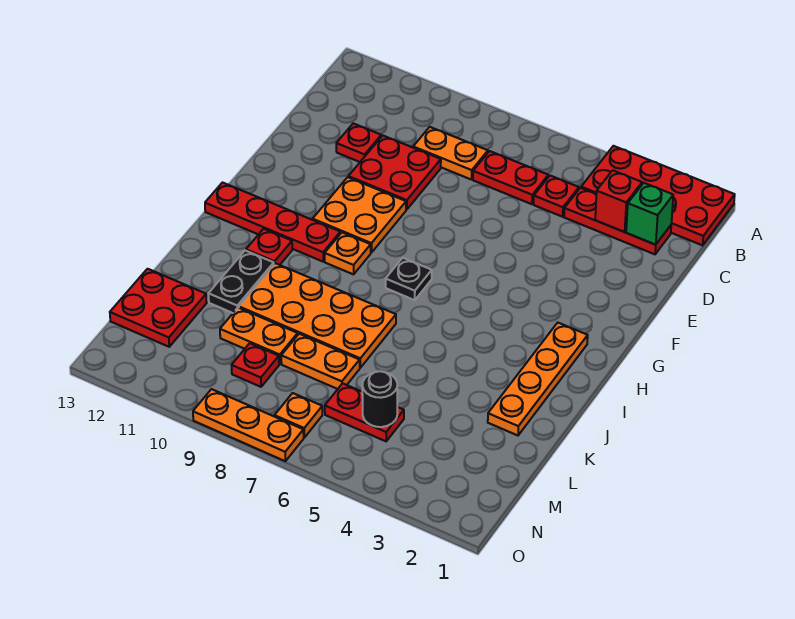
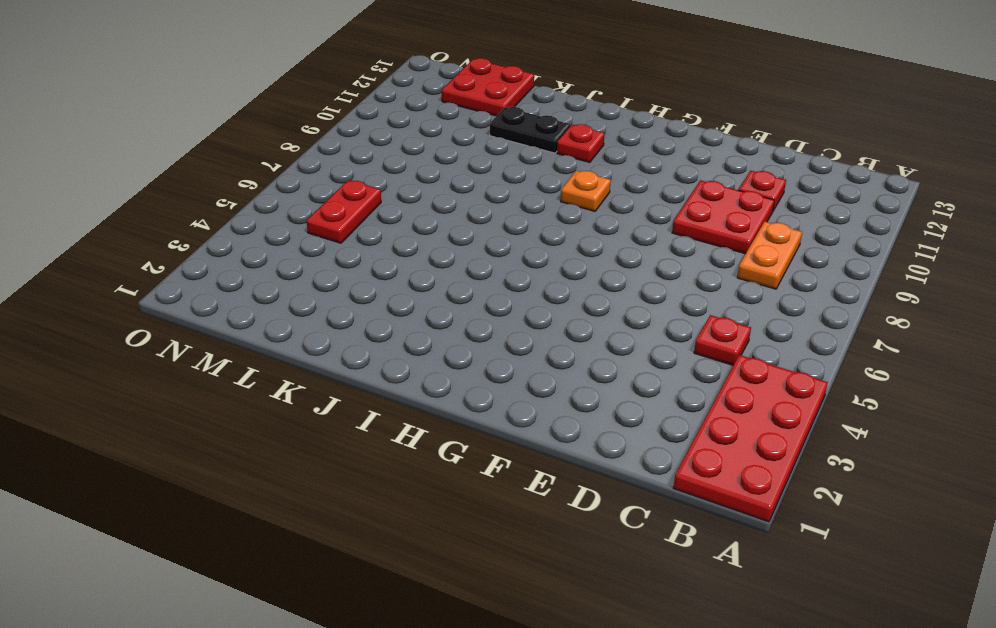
none -> red 1x3 plate [564,188,671,254]
none -> red 1x2 plate [473,151,548,204]
none -> orange 2x2 plate [313,177,406,253]

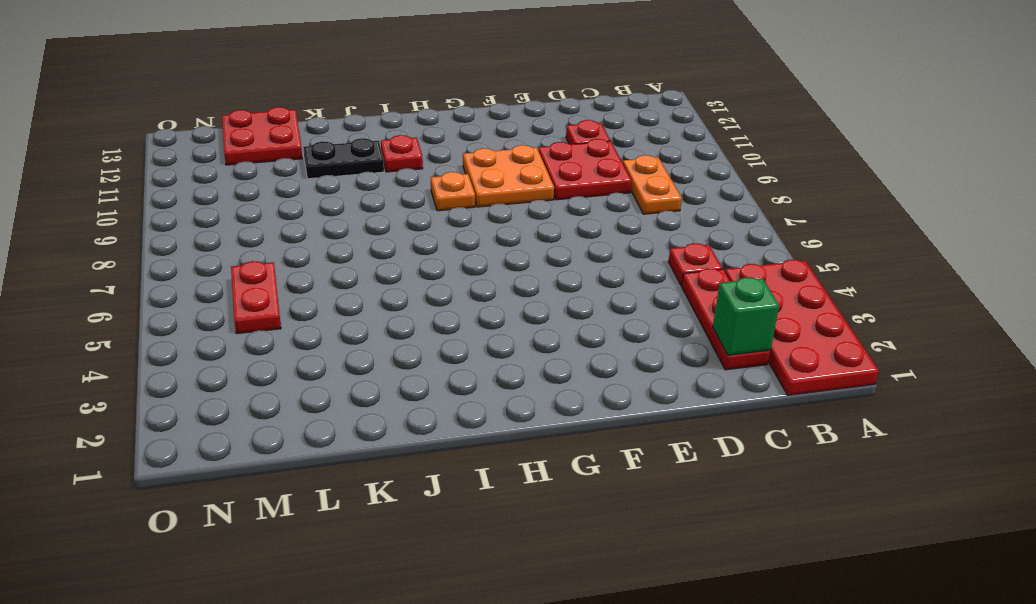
none -> red 1x2 plate [473,151,548,204]
none -> orange 1x4 plate [488,323,588,435]
none -> black 1x1 plate [386,258,432,300]

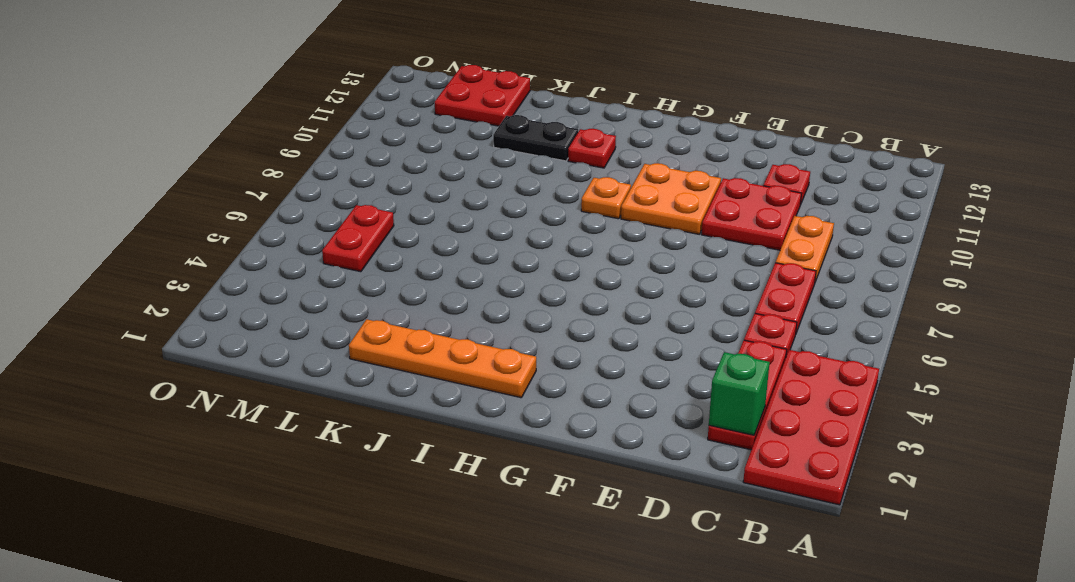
none -> black 1x1 plate [386,258,432,300]
none -> red 1x4 plate [205,183,340,262]
none -> orange 2x4 plate [239,263,396,368]

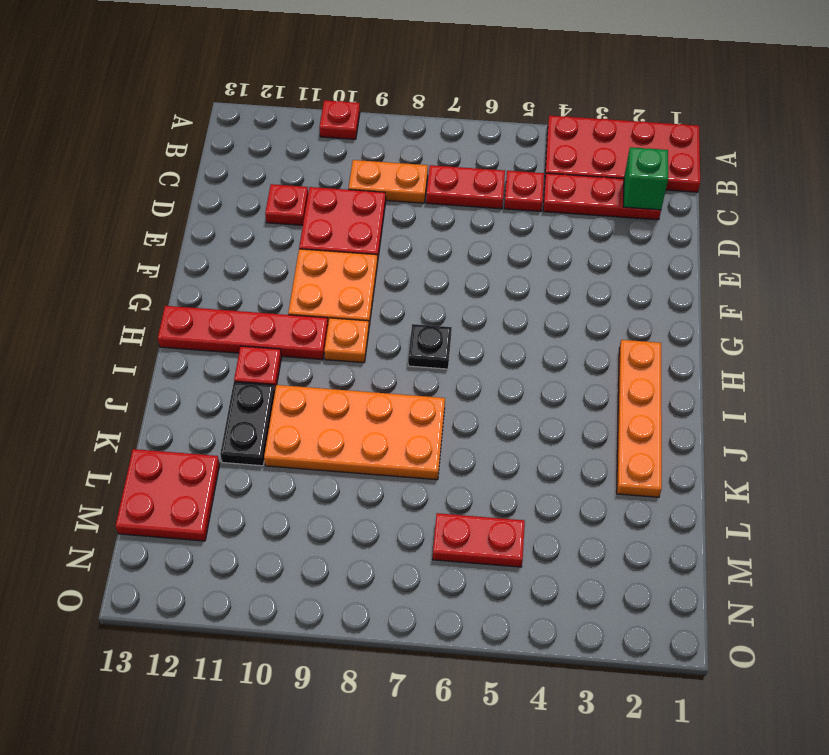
red 1x1 plate [319,100,360,139] -> red 1x1 plate moved to [232,343,279,387]
none -> orange 1x2 plate [281,334,360,389]
none -> orange 1x2 plate [220,308,298,364]
none -> orange 1x1 plate [274,393,322,438]

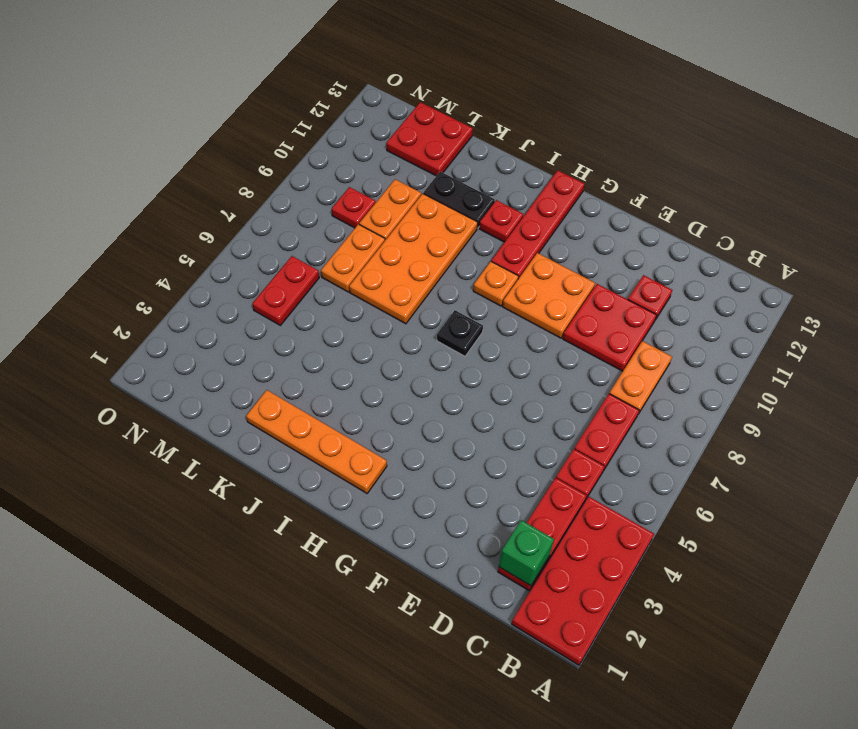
none -> orange 1x1 plate [274,393,322,438]
none -> orange 1x3 plate [193,389,304,461]
none -> red 1x1 brick [595,170,642,232]

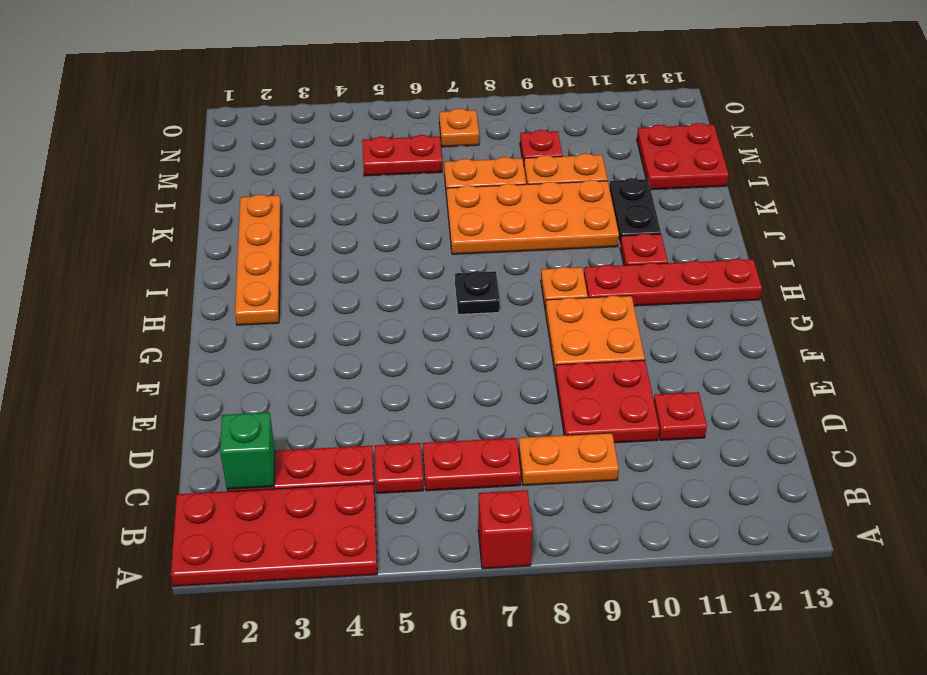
red 1x1 brick [478,490,533,569] -> red 1x1 brick moved to [595,170,642,232]
none -> orange 1x3 plate [193,389,304,461]
none -> black 1x1 round brick [362,371,397,427]

